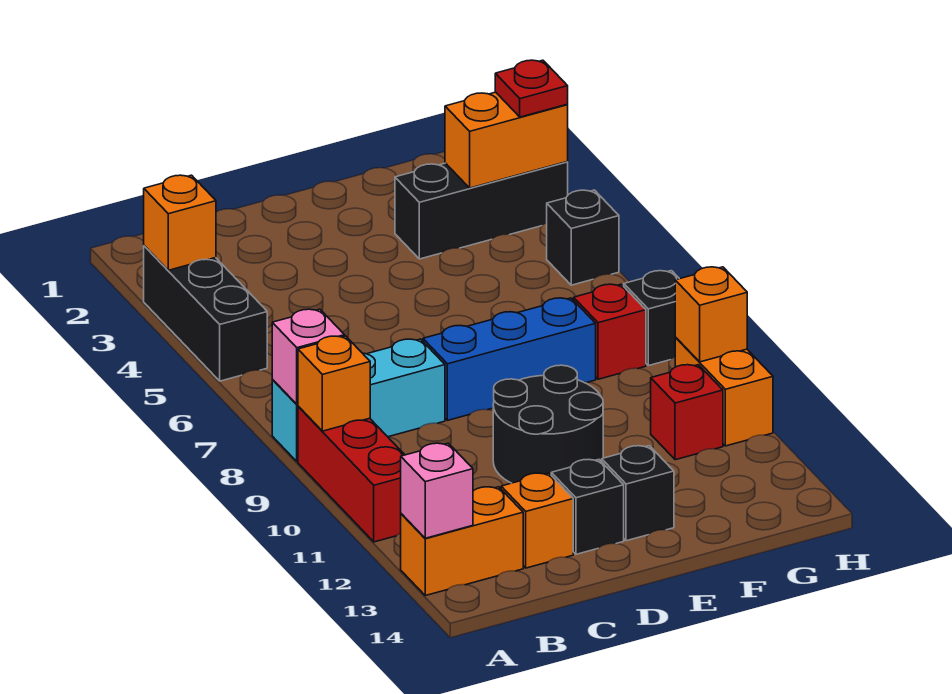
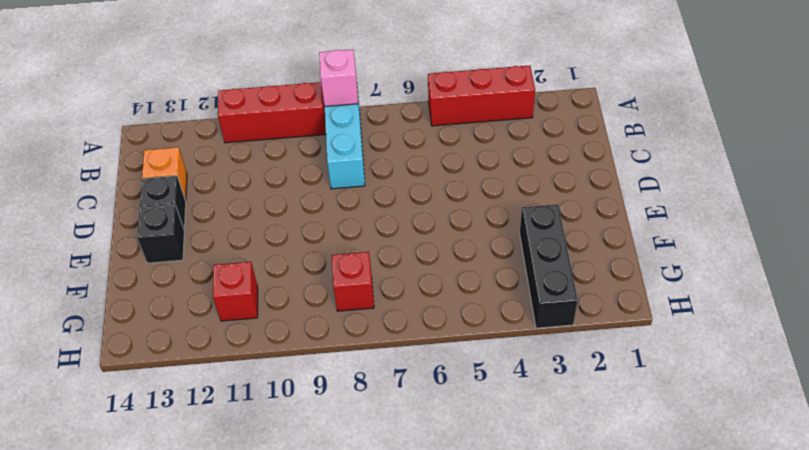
red 1x3 brick [428,65,535,126] -> black 1x3 brick [144,246,267,381]
none -> orange 1x2 brick [401,487,523,596]
none -> blue 1x3 brick [423,298,596,420]
none -> black 2x2 round brick [493,365,603,483]

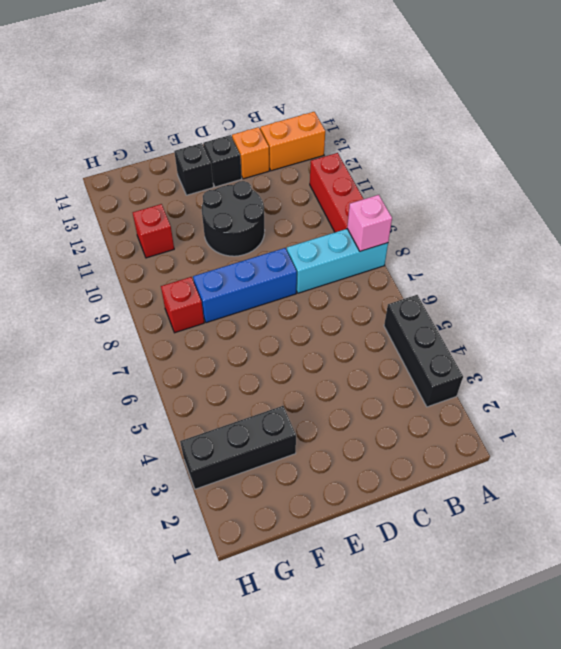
none -> black 1x1 brick [547,190,619,285]
none -> black 1x1 brick [624,271,679,366]
none -> orange 1x2 brick [675,337,773,446]

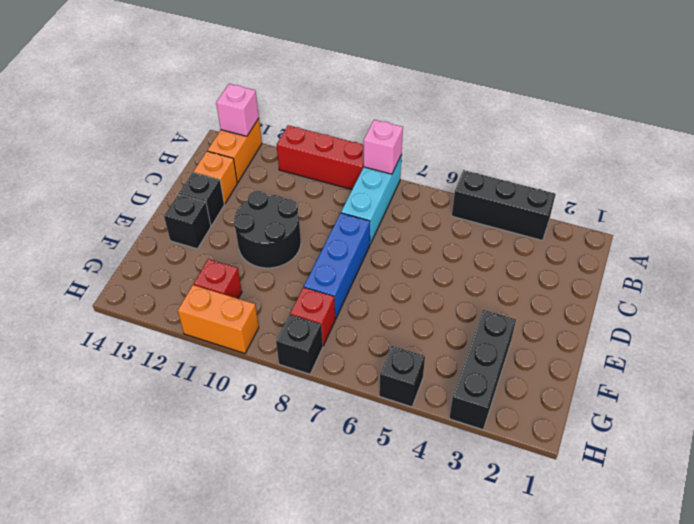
none -> orange 1x1 brick [144,175,216,270]
none -> orange 1x1 brick [298,336,370,431]
none -> orange 1x2 brick [445,92,568,188]

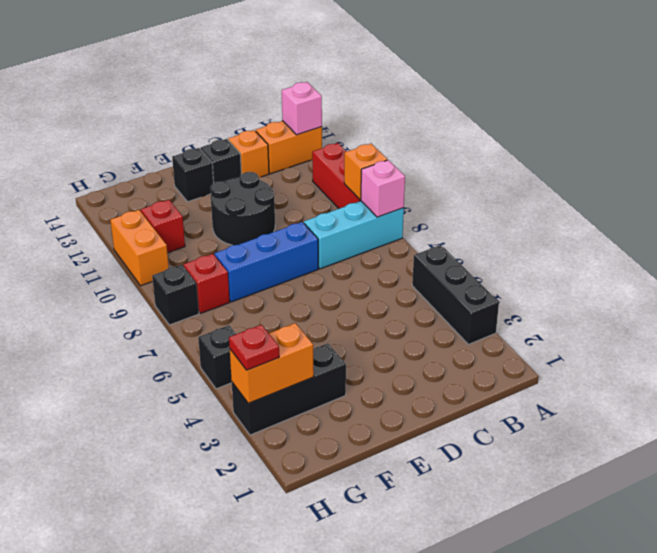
none -> orange 1x1 brick [144,175,216,270]
none -> orange 1x1 brick [675,267,747,362]

